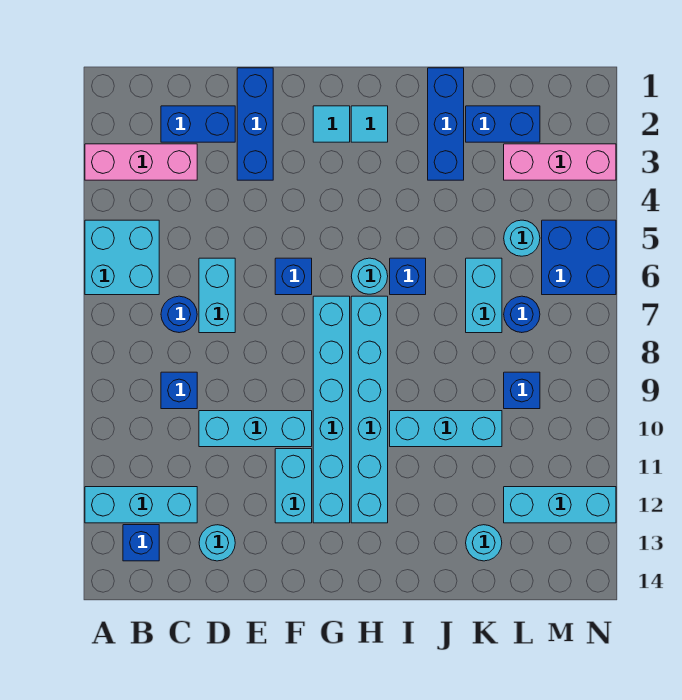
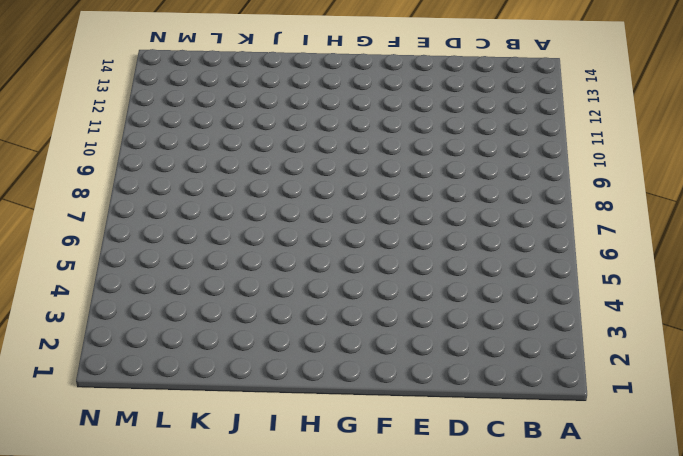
none -> pink 1x3 brick [85,144,197,180]
none -> cyan 2x2 brick [85,220,159,295]
none -> cyan 1x3 brick [85,487,197,523]
none -> blue 1x1 brick [123,525,159,561]

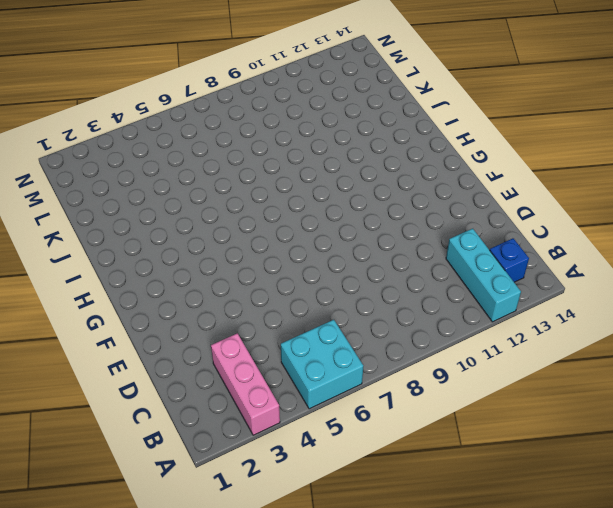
none -> blue 1x2 brick [161,106,235,142]
none -> blue 1x1 round brick [161,296,197,333]
none -> blue 1x1 brick [161,372,197,409]
none -> cyan 1x2 brick [199,258,235,333]

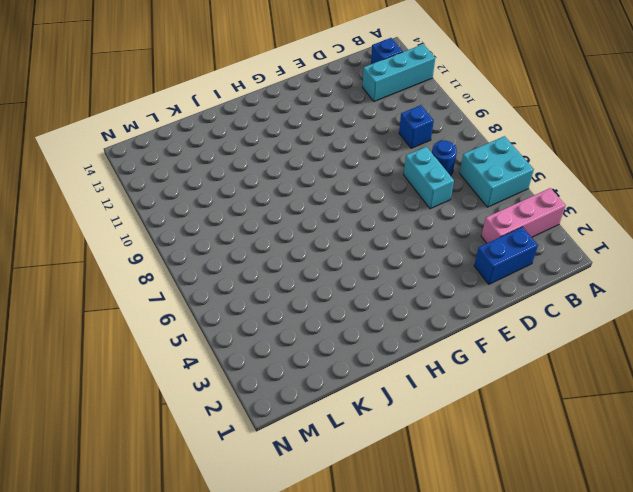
none -> cyan 1x3 brick [199,411,312,447]
none -> cyan 1x1 round brick [199,525,235,561]
none -> blue 1x3 brick [237,68,273,180]
none -> blue 1x1 brick [275,258,312,295]

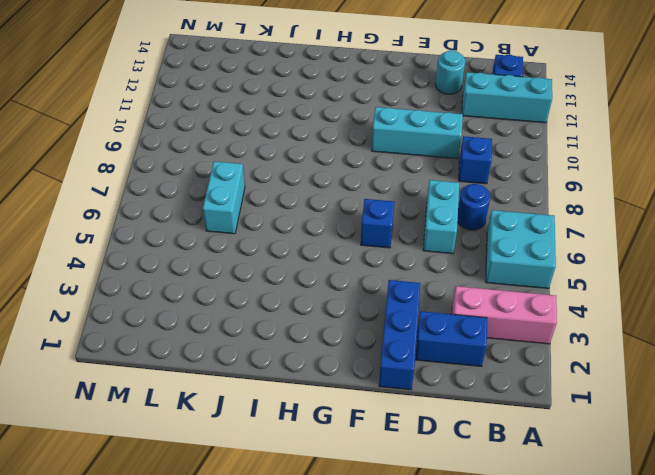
none -> cyan 1x2 brick [275,449,312,523]
none -> cyan 1x1 tile [313,106,350,142]
none -> cyan 1x6 brick [313,296,350,523]
none -> cyan 1x1 tile [351,106,388,142]

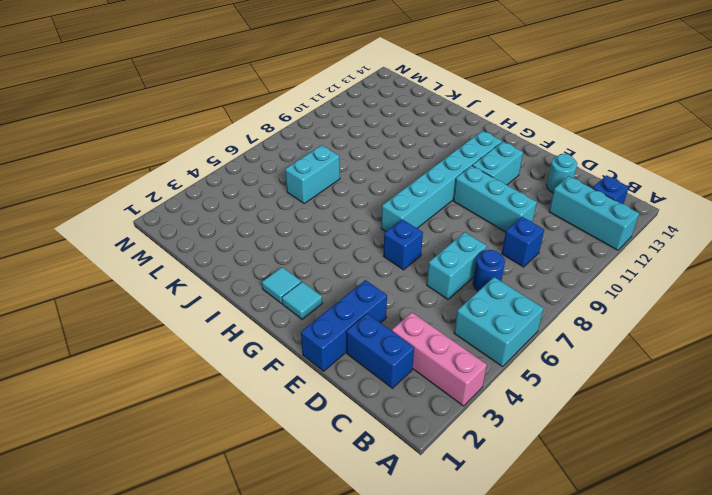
none -> cyan 1x1 round brick [351,258,388,294]
none -> cyan 1x6 brick [351,296,388,523]
none -> blue 1x1 brick [390,258,426,295]
none -> cyan 1x3 brick [390,411,502,447]

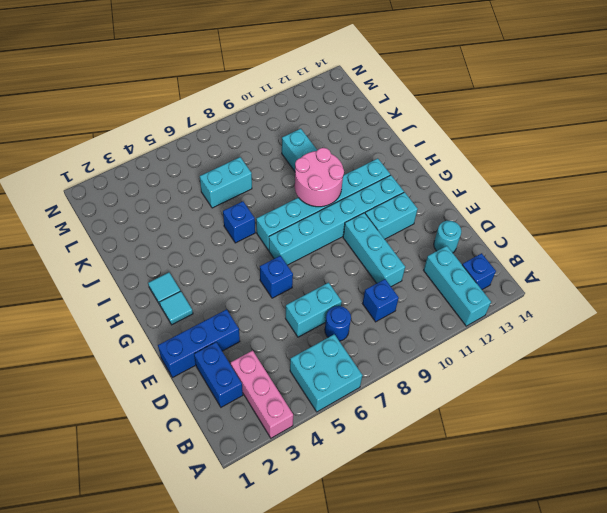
pink 2x2 round brick [295,148,344,207] -> none
none -> cyan 1x1 round brick [351,258,388,294]
none -> blue 1x3 brick [428,68,464,180]
none -> blue 1x2 brick [466,106,540,142]
none -> cyan 1x1 round brick [466,525,502,561]

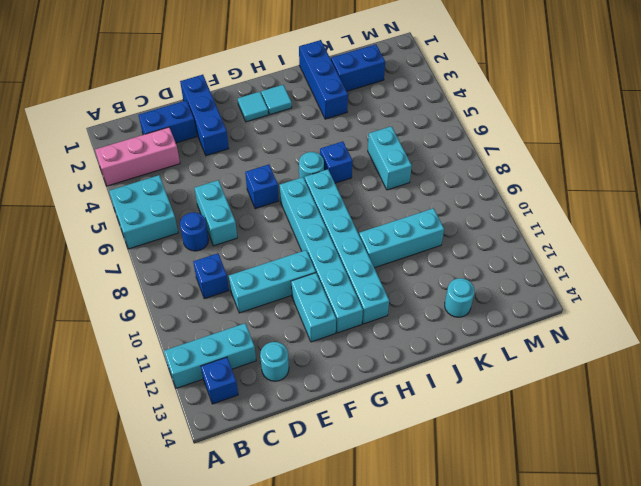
none -> pink 1x3 brick [504,144,616,180]
none -> cyan 1x1 round brick [504,220,540,256]
none -> blue 1x1 round brick [504,296,540,333]
none -> blue 1x1 brick [504,372,540,409]

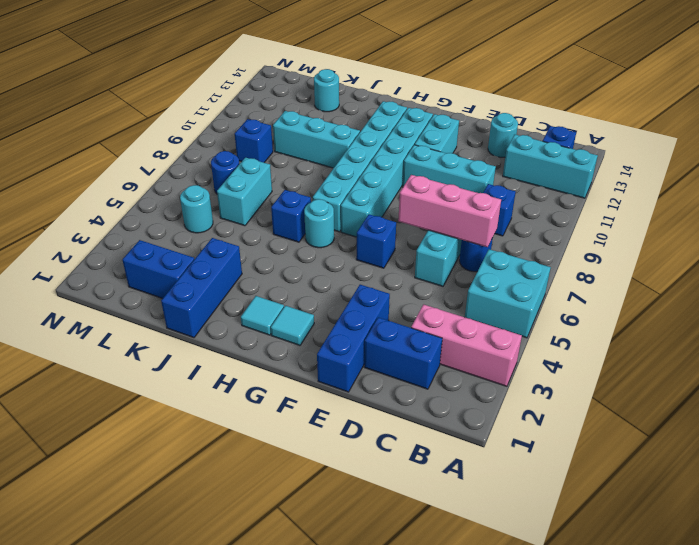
pink 1x3 brick [398,175,501,247] -> pink 1x3 brick moved to [504,144,616,180]
none -> cyan 1x3 brick [504,487,616,523]
none -> blue 2x2 brick [542,220,616,295]

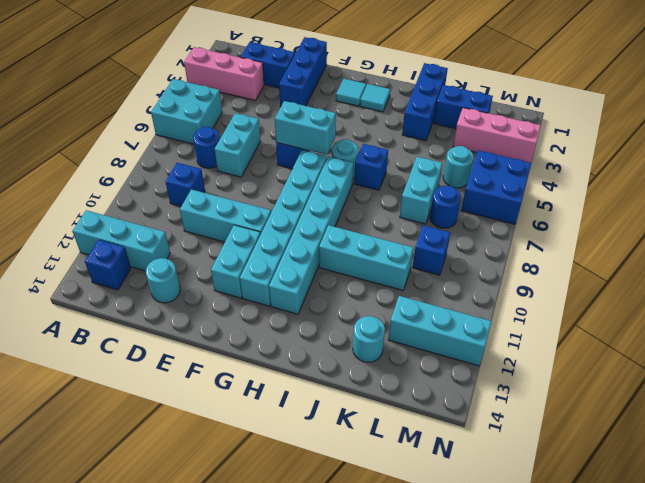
cyan 1x2 brick [275,101,336,155] -> none

